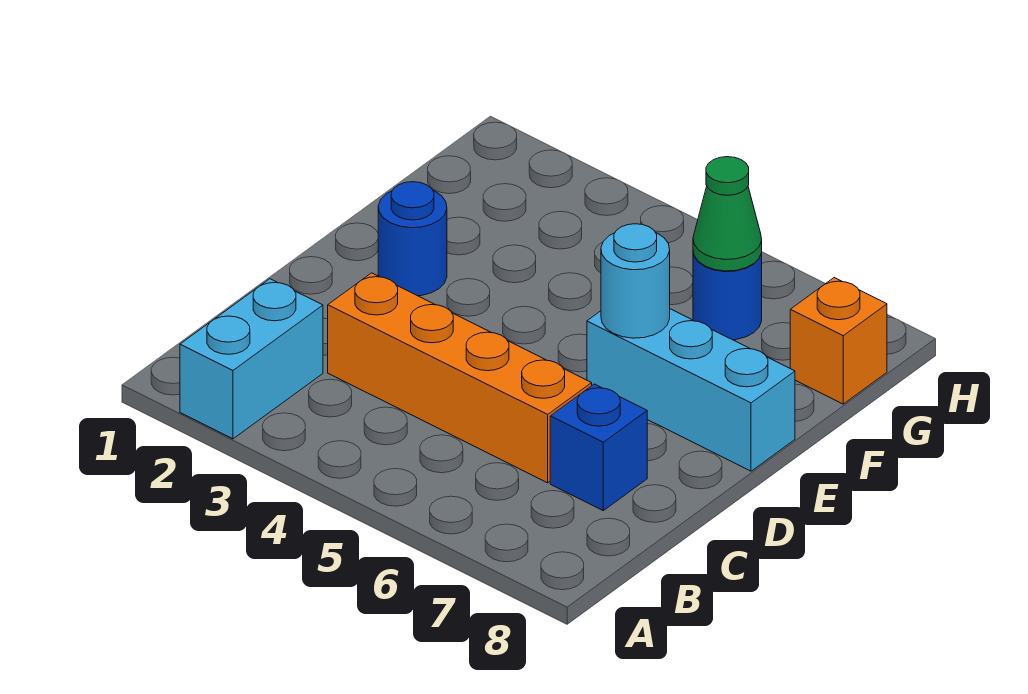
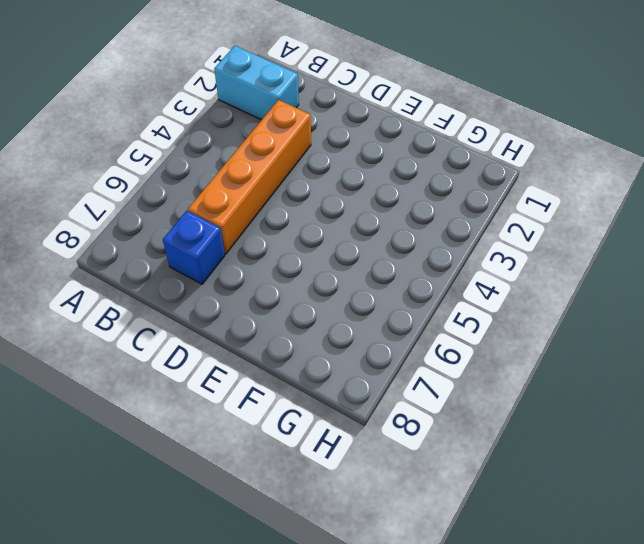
none -> blue 1x1 round brick [378,182,447,296]
none -> cyan 1x3 brick [587,309,795,471]

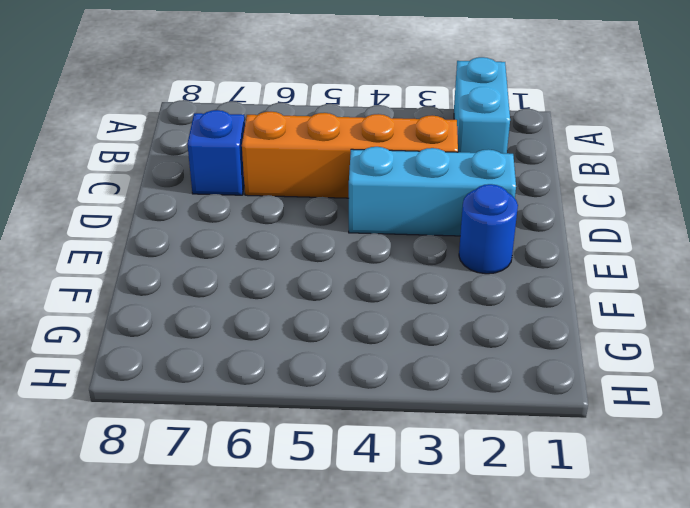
cyan 1x3 brick [349,147,516,236] -> cyan 1x3 brick moved to [587,309,795,471]
none -> blue 1x1 round brick [693,252,762,340]
none -> orange 1x1 brick [790,278,887,404]

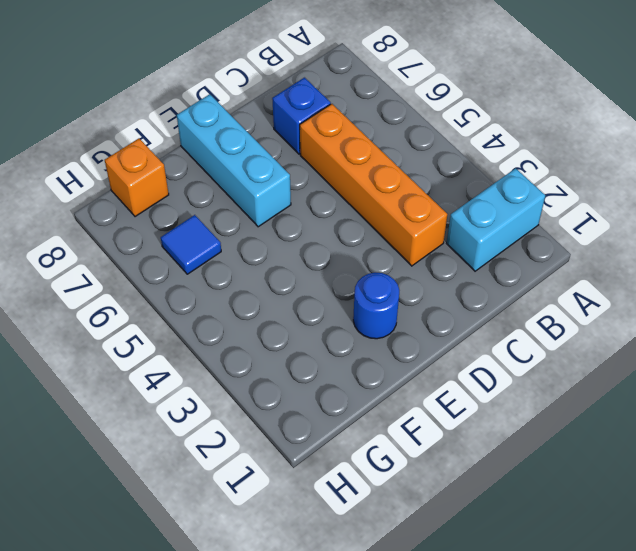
blue 1x1 tile [161,215,221,274] -> blue 1x1 round brick [693,252,762,340]
none -> cyan 1x1 round brick [601,224,670,338]
none -> green 1x1 cone [693,157,762,271]

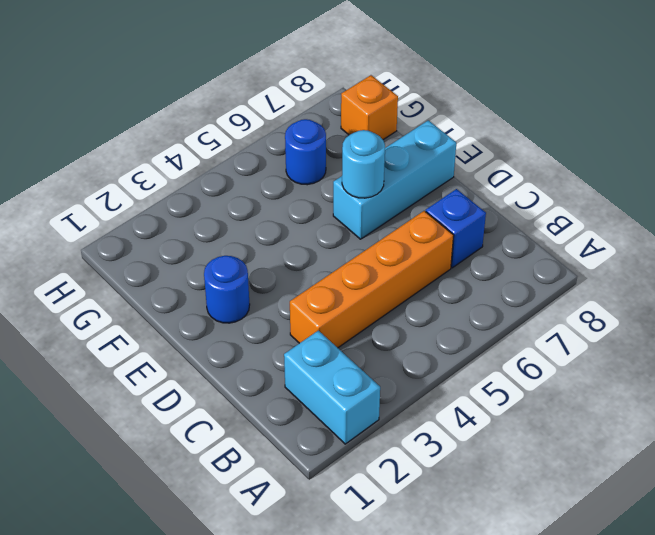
none -> green 1x1 cone [693,157,762,271]

